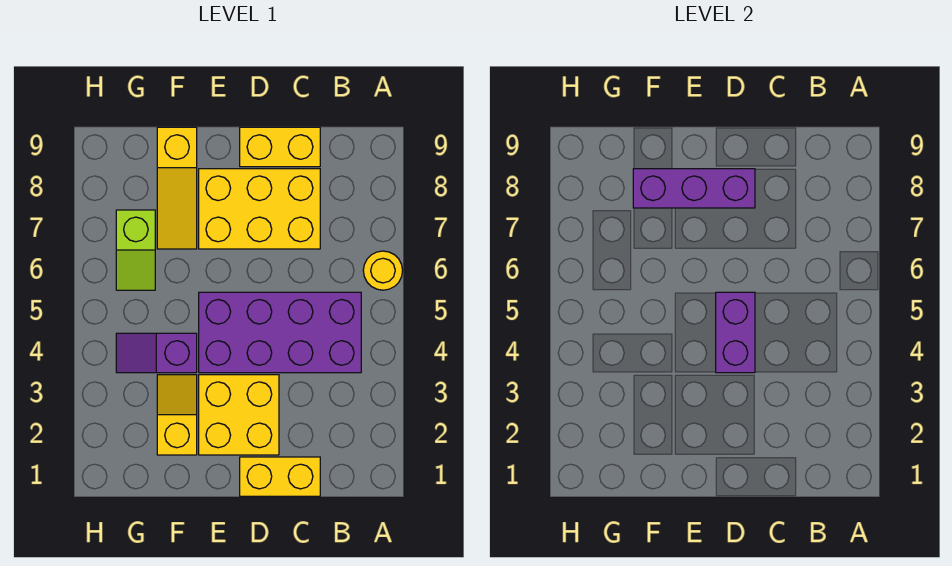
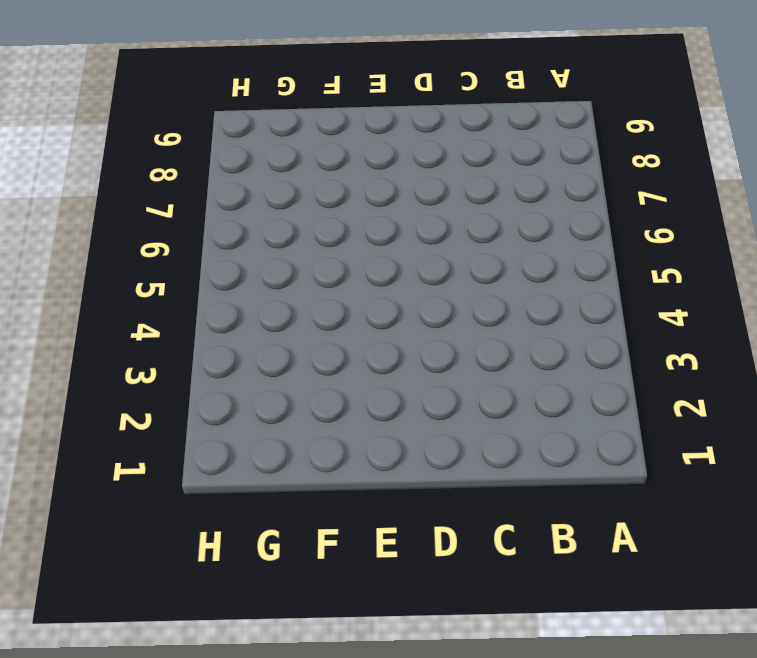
none -> yellow 1x1 round brick [363,251,403,290]
none -> purple 2x4 brick [199,292,361,373]
none -> yellow 1x2 brick [240,457,320,496]

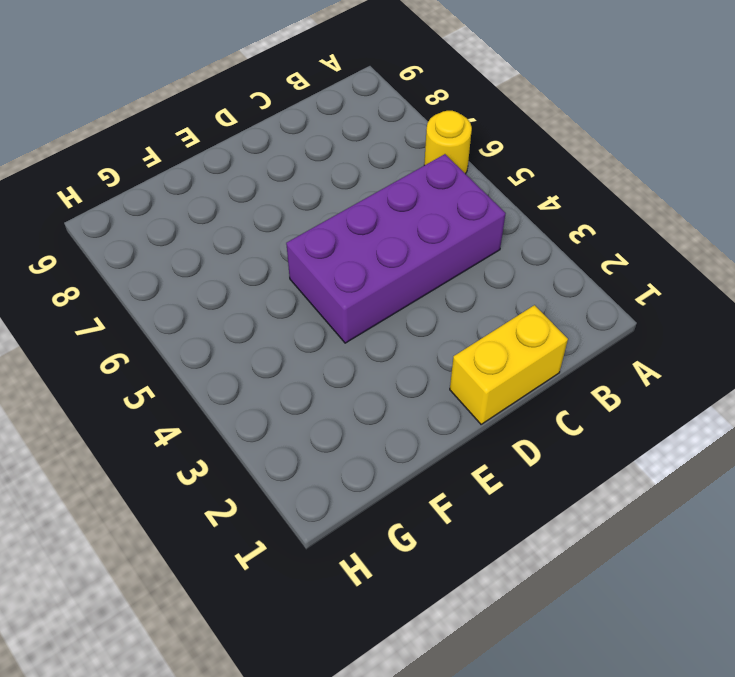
none -> yellow 2x3 brick [199,169,320,249]
none -> yellow 1x2 brick [240,127,320,167]
none -> yellow 2x2 brick [199,375,279,455]

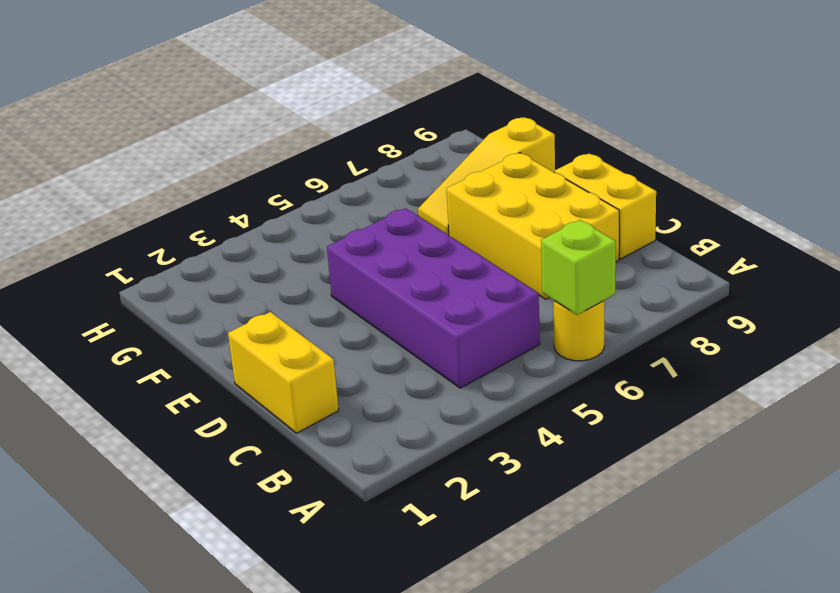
lime 1x1 brick [541,220,616,315] -> none
none -> yellow 2x2 brick [199,375,279,455]
none -> yellow 1x2 slope [157,375,197,455]
none -> purple 1x2 slope [116,333,197,373]

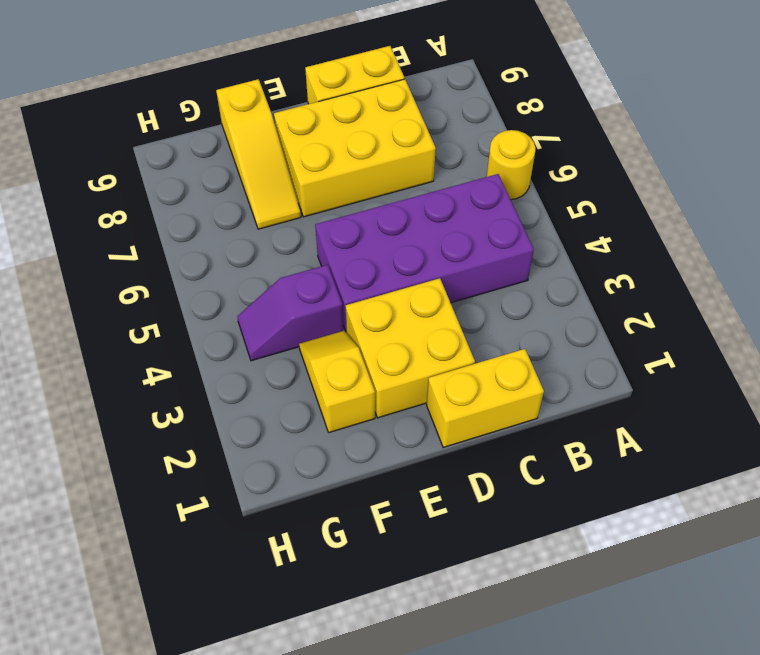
none -> lime 1x2 slope [116,210,155,290]
none -> purple 1x2 brick [716,292,755,373]
none -> purple 1x3 brick [633,169,755,208]

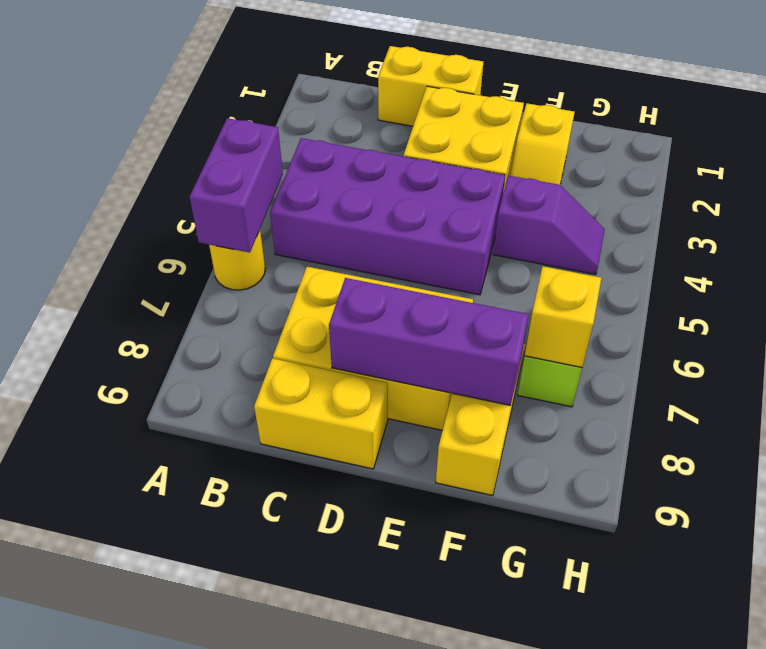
purple 1x2 brick [190,118,283,253] -> purple 1x2 brick moved to [716,292,755,373]
yellow 1x1 brick [525,266,601,367] -> none

